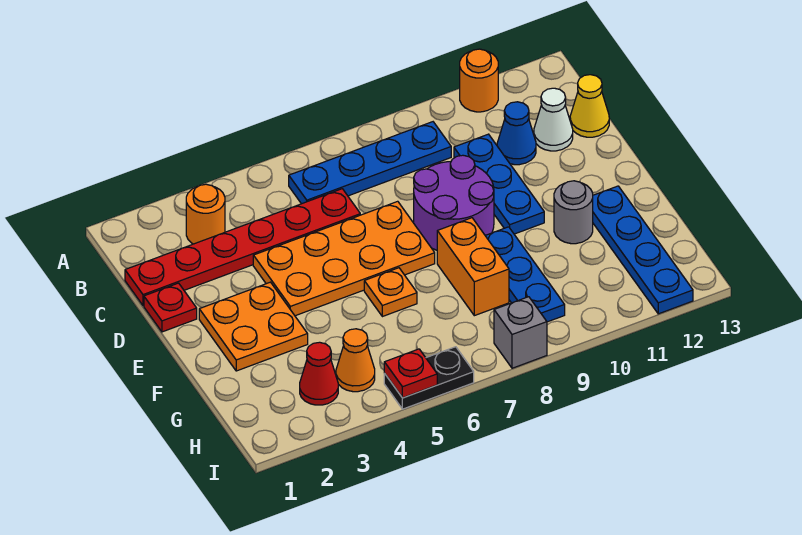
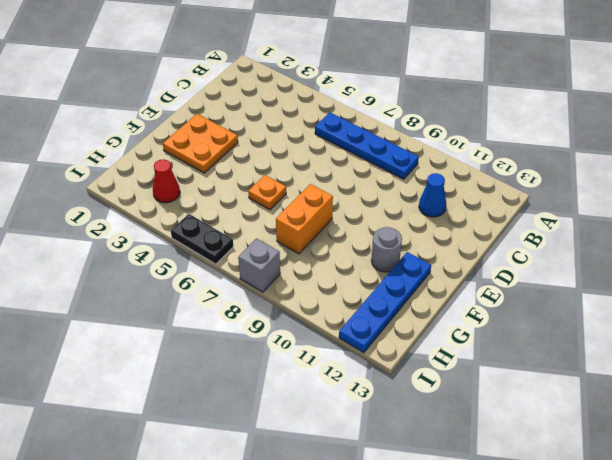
none -> orange 1x1 round brick [460,49,498,112]
none -> orange 1x1 round brick [186,184,225,244]
none -> red 1x6 plate [125,189,360,306]

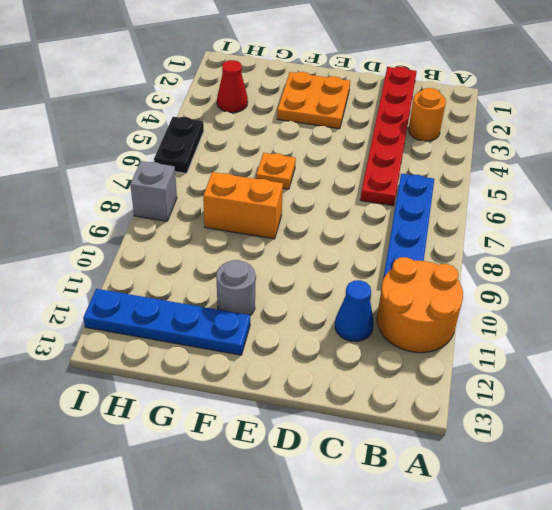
orange 2x2 round brick [377,257,463,353] -> orange 1x1 round brick [460,49,498,112]
none -> blue 1x3 plate [454,134,544,234]
none -> white 1x1 cone [534,88,573,151]
none -> yellow 1x1 cone [570,75,609,137]

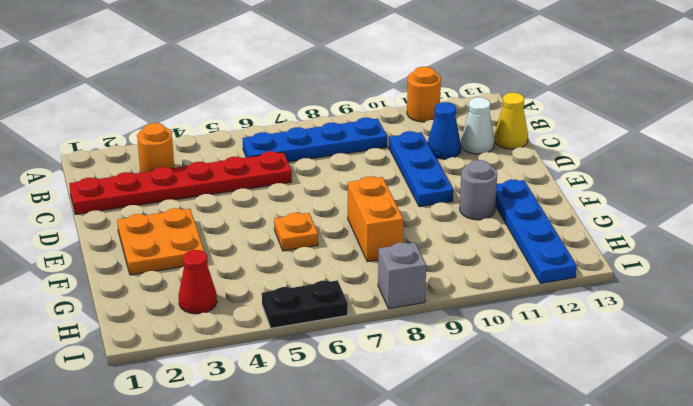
none -> red 1x1 plate [144,283,197,332]
none -> orange 2x4 plate [253,201,435,316]
none -> purple 2x2 round brick [414,155,494,250]

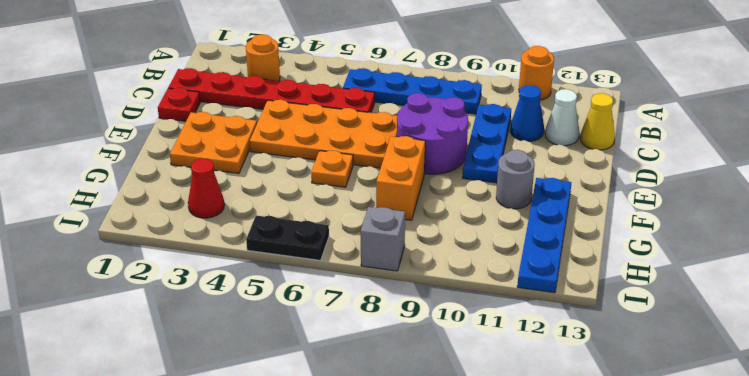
none -> blue 1x3 plate [485,227,565,322]
none -> orange 1x1 cone [336,329,375,392]
none -> red 1x1 plate [384,349,437,398]

